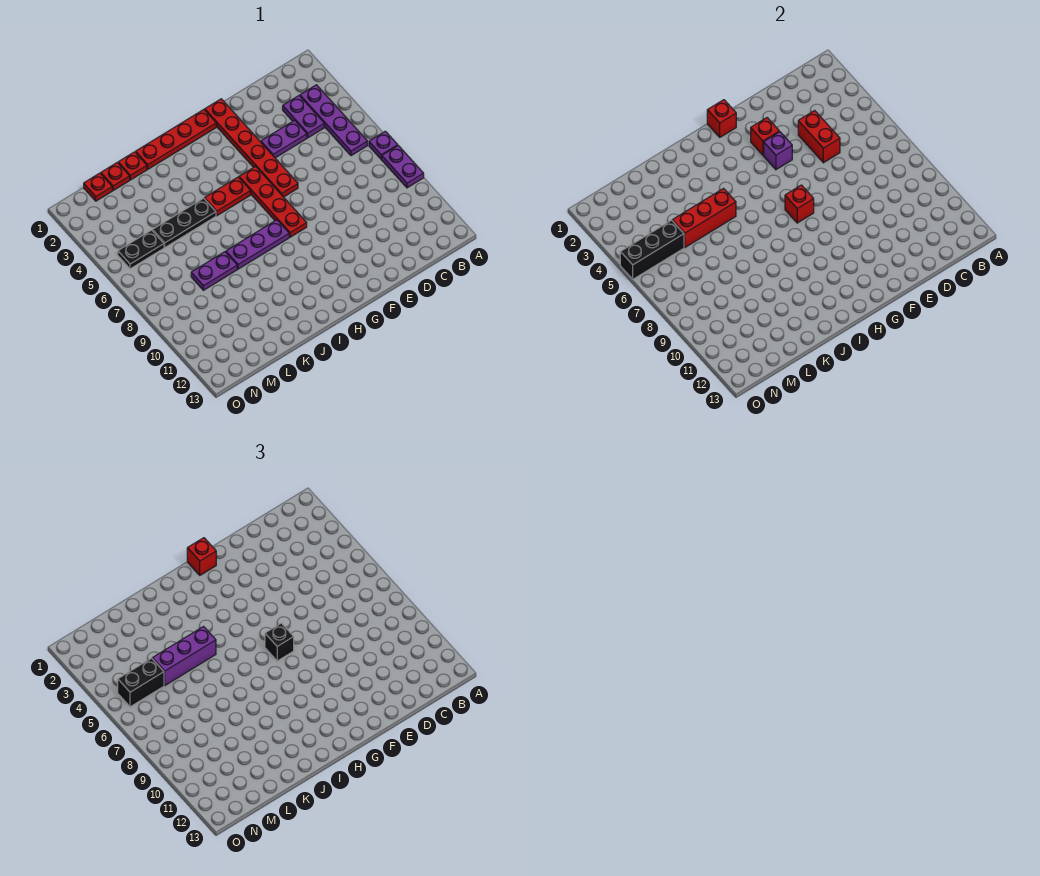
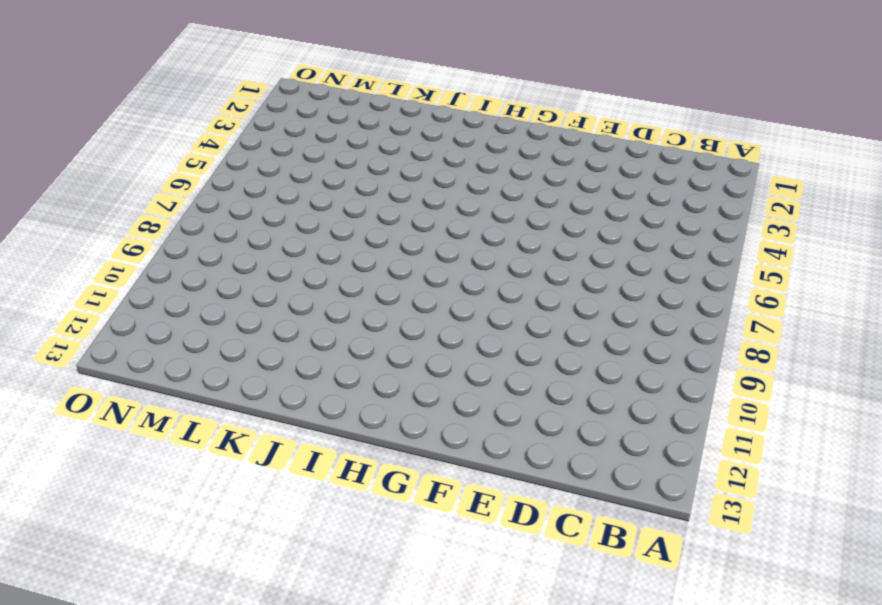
none -> purple 1x1 plate [369,131,398,159]
none -> purple 1x2 plate [382,146,424,188]
none -> purple 1x4 plate [300,85,367,156]

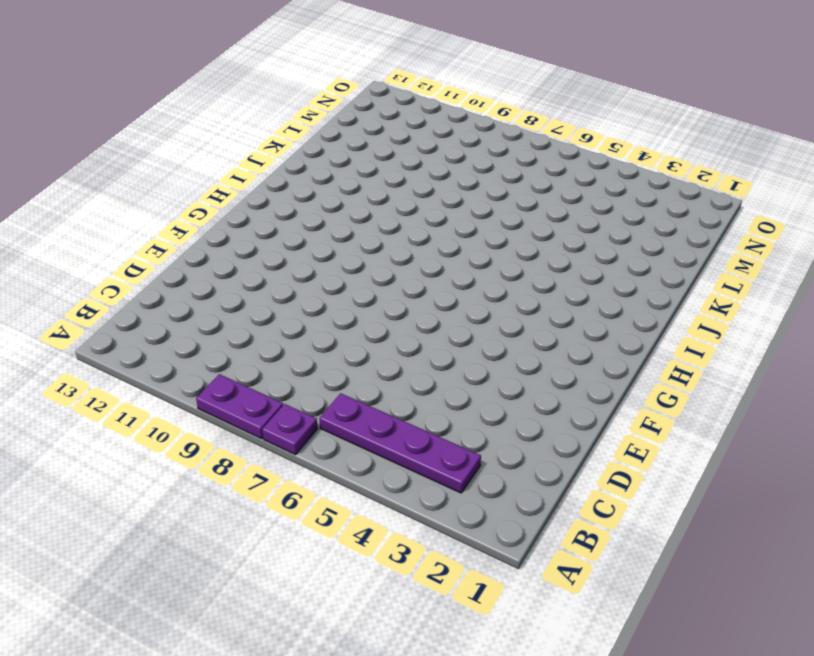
none -> purple 1x2 plate [283,96,324,138]
none -> purple 1x2 plate [261,120,307,158]
none -> red 1x6 plate [205,99,298,197]

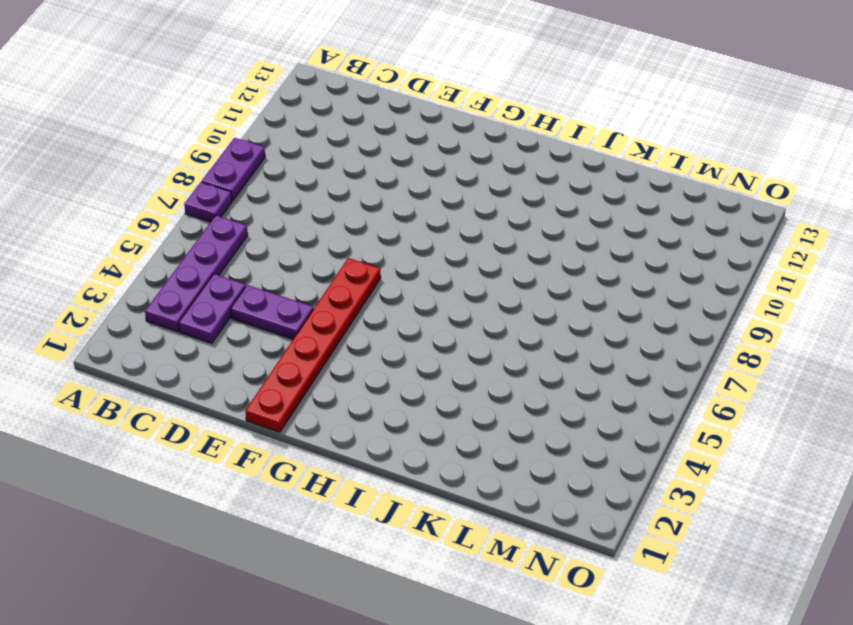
none -> red 1x4 plate [136,110,216,169]
none -> red 1x4 plate [239,167,307,237]
none -> red 1x2 plate [204,177,251,216]

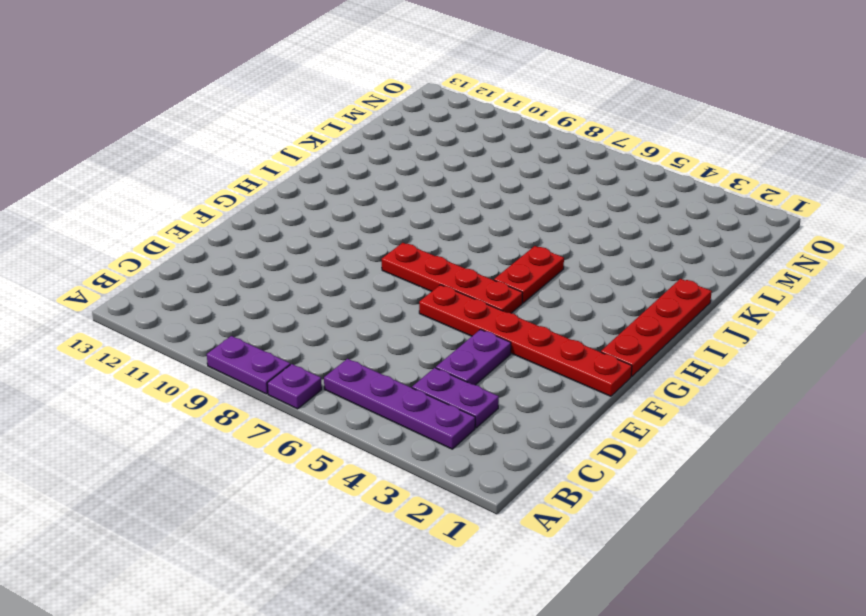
none -> purple 1x3 plate [226,220,289,269]
none -> black 1x3 plate [152,198,216,247]
none -> red 1x1 plate [118,152,147,180]

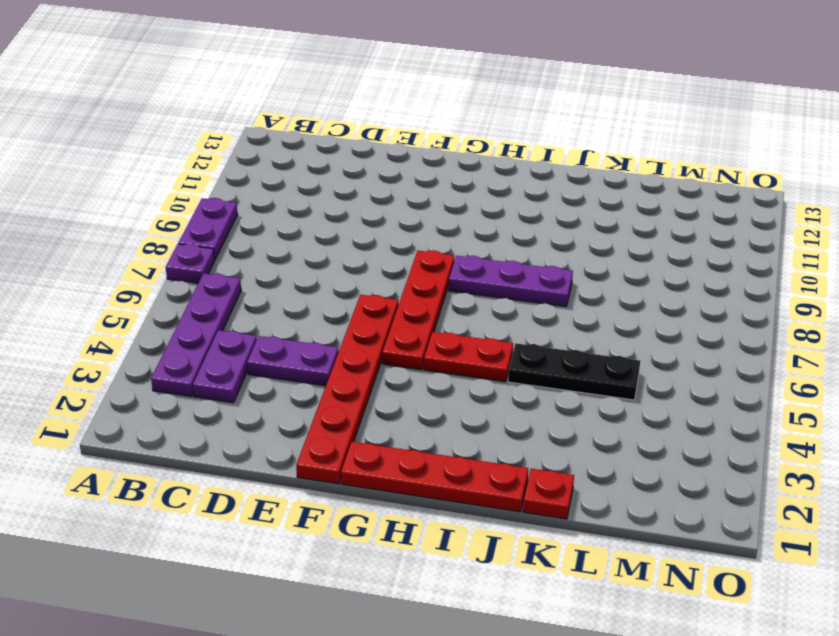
none -> purple 1x2 plate [191,252,237,290]
none -> red 1x1 plate [101,163,130,191]
none -> red 1x1 plate [84,173,112,201]

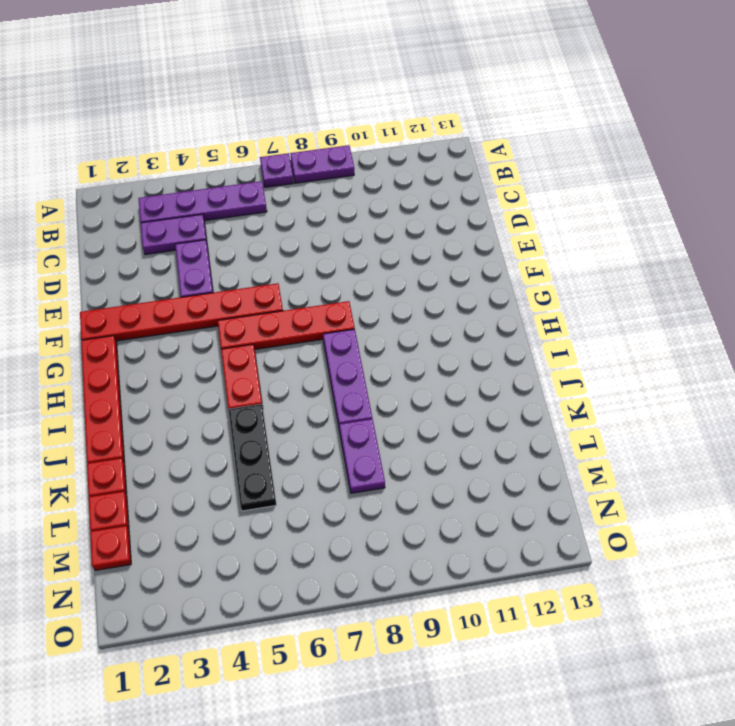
none -> black 1x2 plate [118,230,164,269]
none -> red 1x2 brick [798,111,840,163]
none -> red 1x1 brick [751,118,779,155]

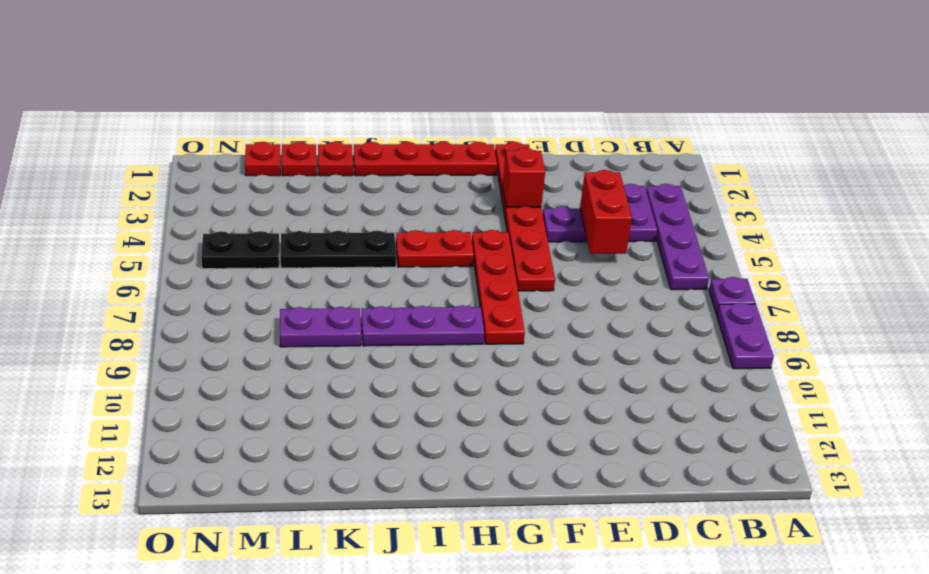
none -> purple 1x1 brick [764,132,792,170]
none -> red 1x1 brick [707,100,736,137]
none -> red 1x1 brick [785,185,814,223]

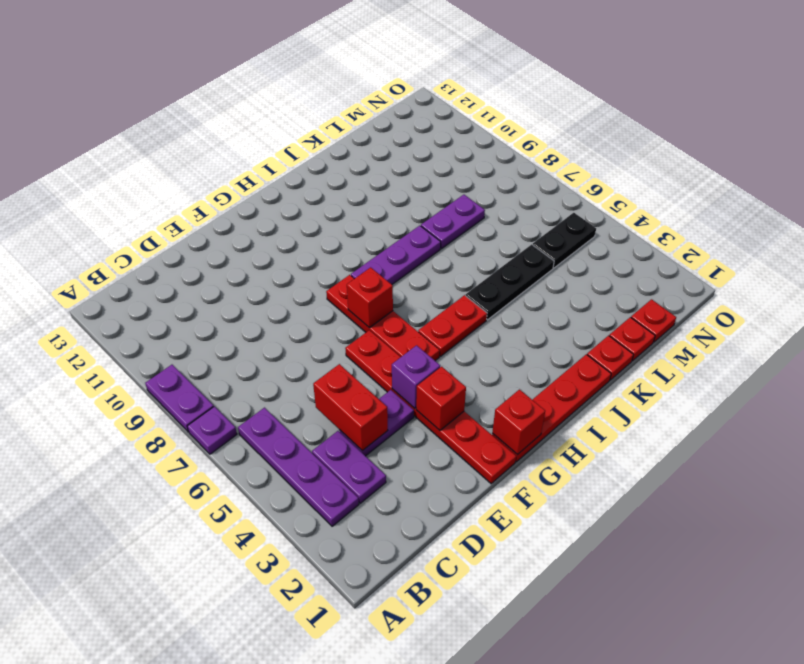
none -> red 1x3 brick [672,189,736,247]
none -> black 1x3 brick [620,220,684,279]
none -> red 1x1 brick [187,538,216,575]

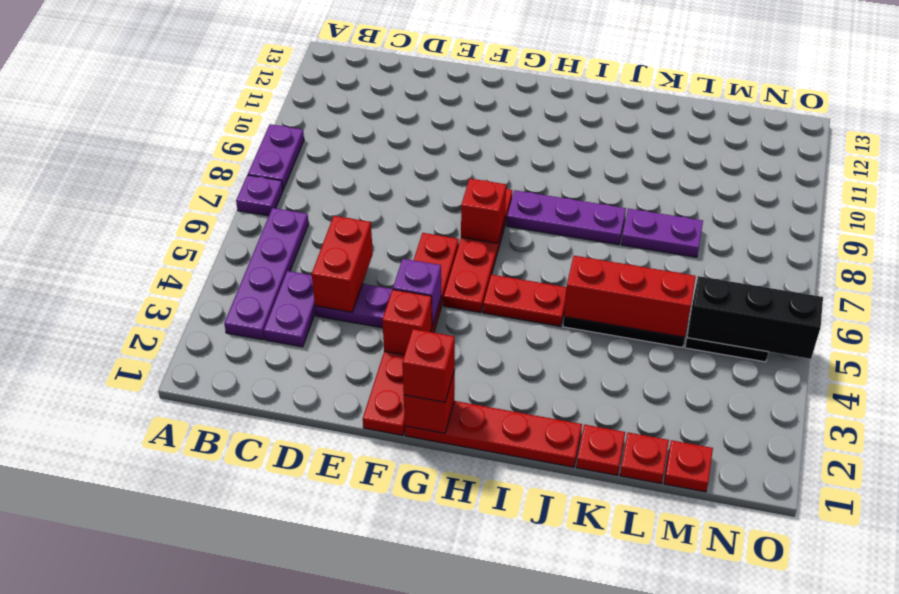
none -> black 1x1 brick [265,623,294,661]
none -> purple 1x3 brick [152,627,216,685]
none -> black 1x2 brick [118,658,164,707]

